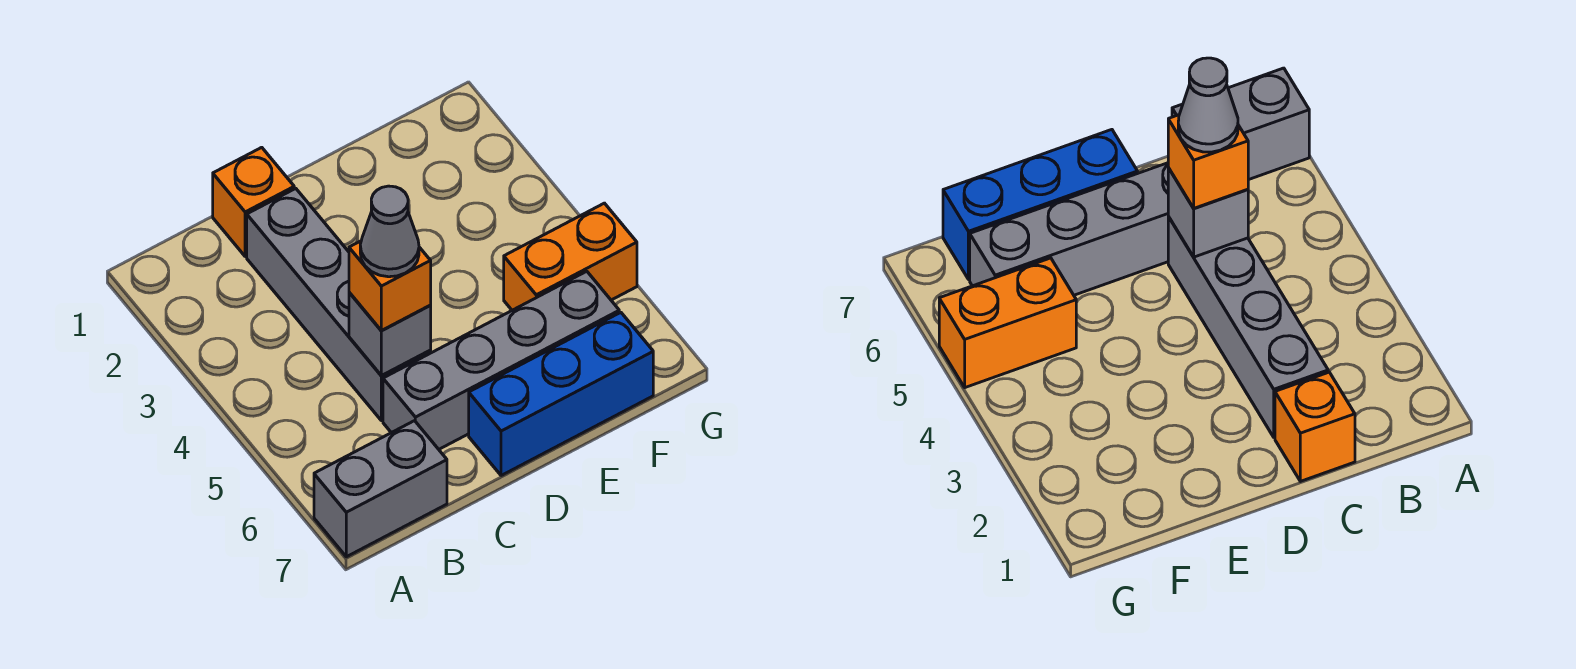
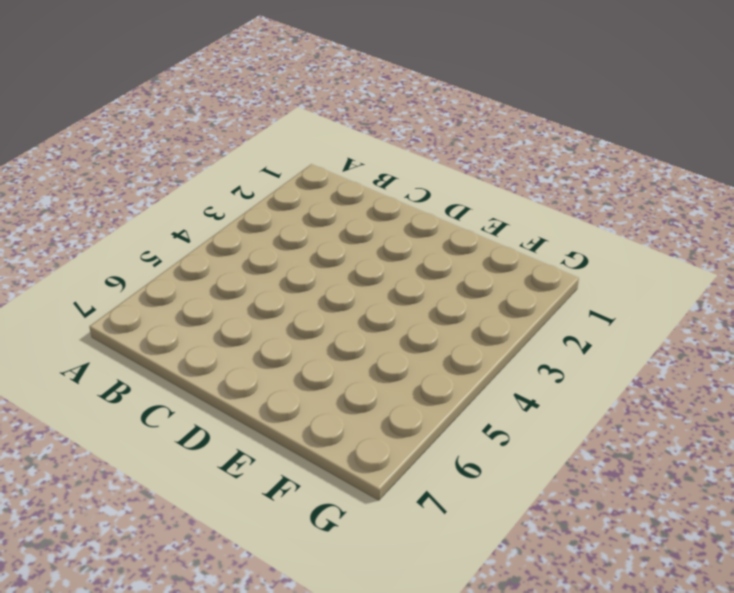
none -> grey 1x2 brick [314,421,447,557]
none -> orange 1x1 brick [213,147,294,256]

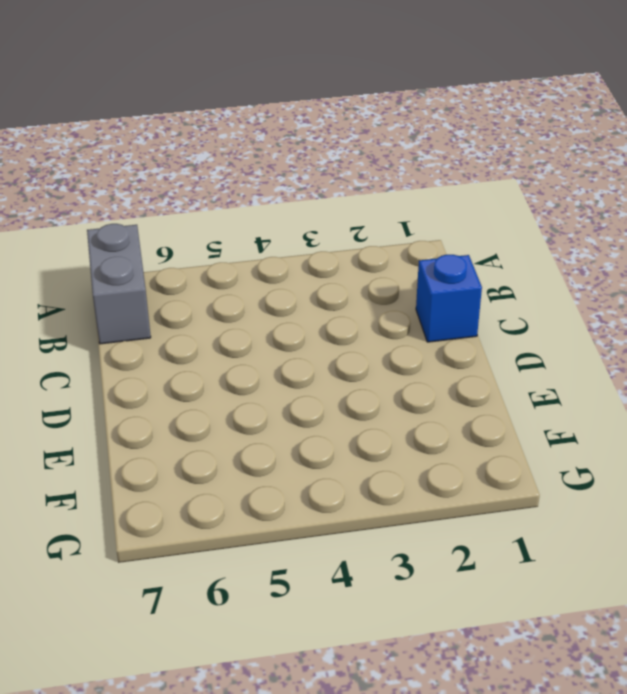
blue 1x1 brick [416,255,482,342] -> orange 1x1 brick [213,147,294,256]
none -> grey 1x4 brick [247,189,431,421]
none -> grey 1x4 brick [383,271,619,449]

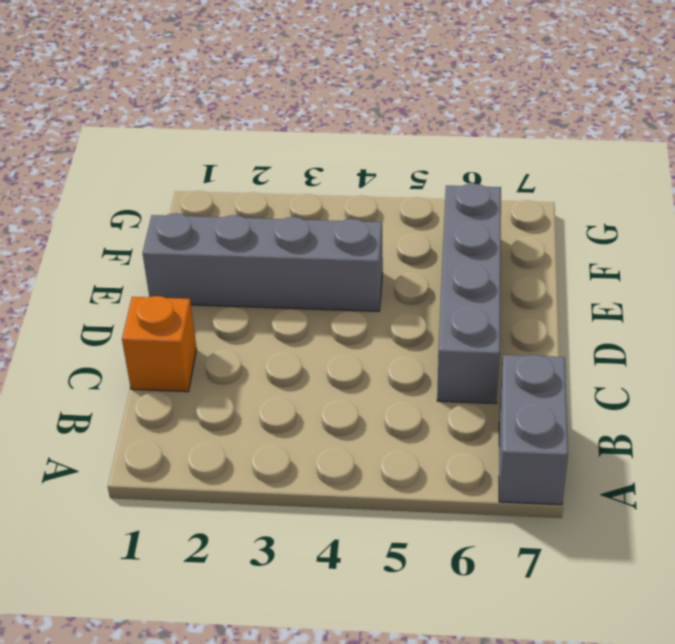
grey 1x4 brick [143,213,383,311] -> grey 1x4 brick moved to [247,189,431,421]
none -> blue 1x3 brick [469,312,653,476]
none -> orange 1x2 brick [504,203,637,310]

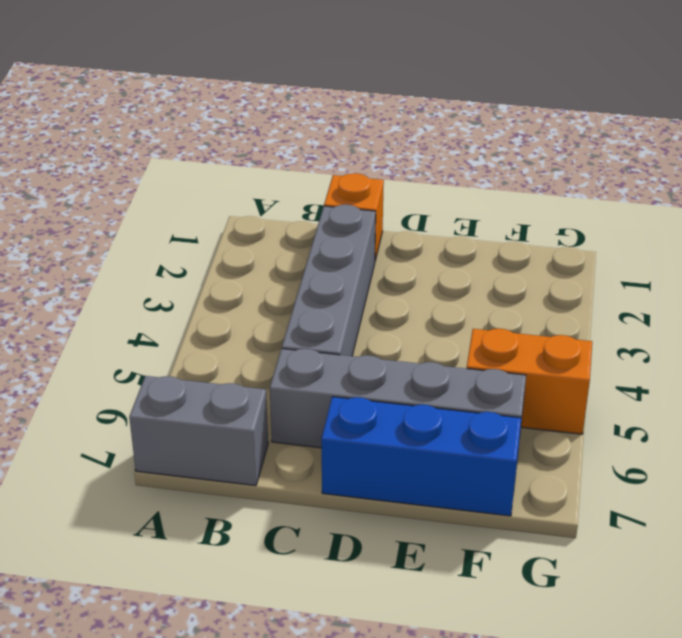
none -> grey 1x1 brick [349,292,431,376]
none -> orange 1x1 brick [349,241,431,331]

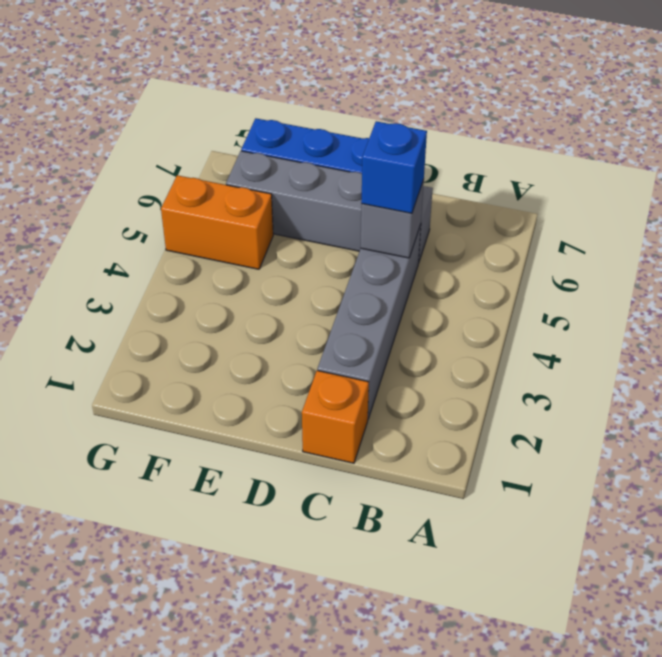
blue 1x1 brick [361,121,427,213] -> orange 1x1 brick [349,241,431,331]
none -> grey 1x2 brick [314,421,447,557]
none -> grey 1x1 cone [360,186,419,277]

